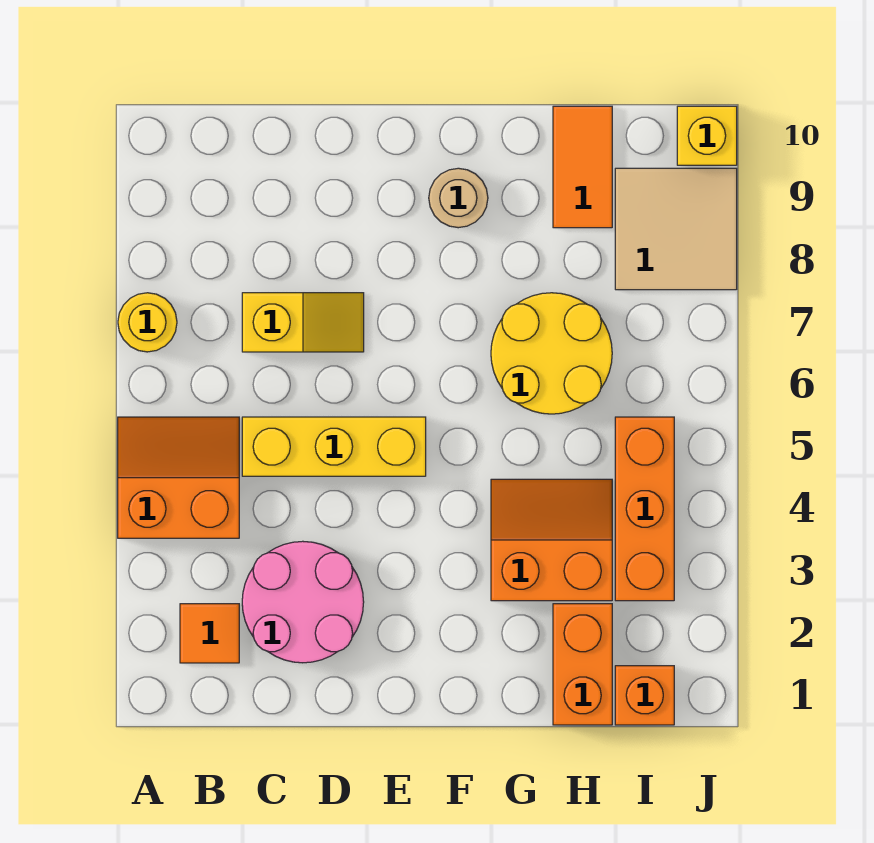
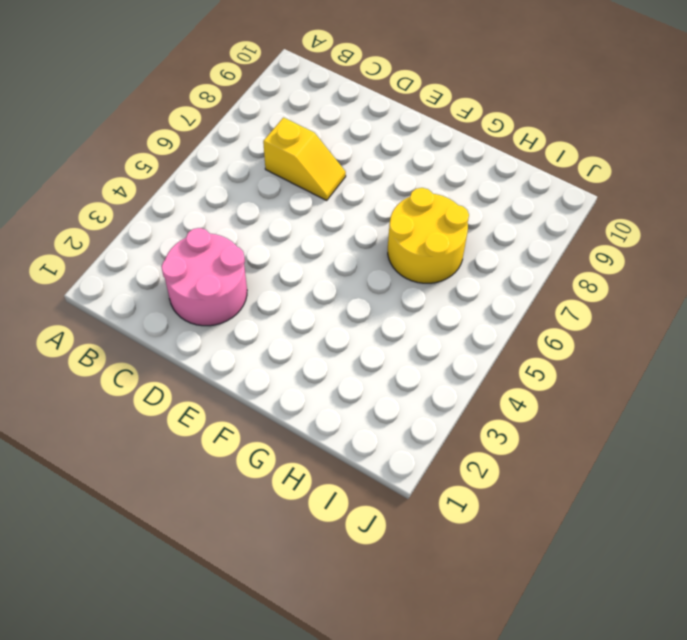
none -> orange 2x2 slope [118,417,239,538]
none -> yellow 1x1 round brick [118,293,177,352]
none -> orange 1x1 tile [180,604,239,663]

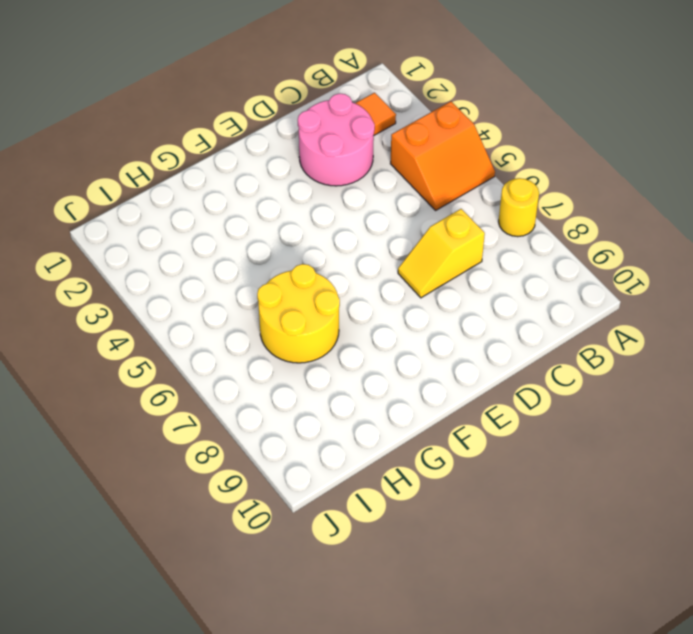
none -> yellow 1x3 brick [242,417,426,476]
none -> tan 1x1 round brick [429,168,488,228]
none -> orange 2x2 slope [491,479,612,601]

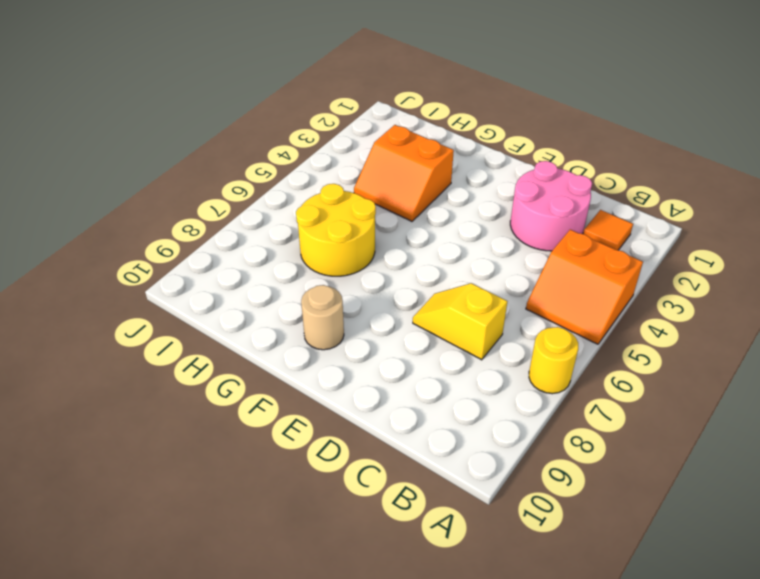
none -> yellow 1x3 brick [242,417,426,476]
none -> orange 1x2 brick [553,604,612,725]
none -> orange 1x2 tile [553,106,612,228]

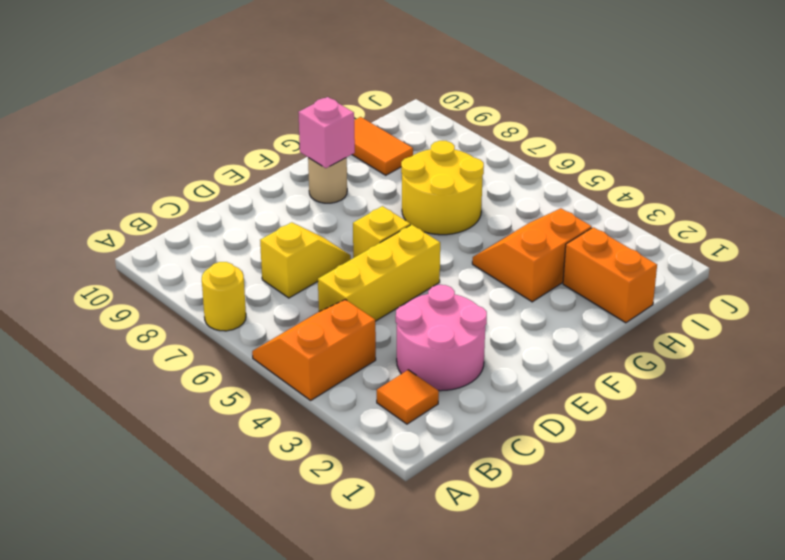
yellow 1x1 brick [353,206,410,258] -> yellow 1x1 brick moved to [677,106,737,165]
pink 1x1 brick [298,97,355,168] -> none
none -> orange 1x1 brick [615,666,674,725]
none -> orange 1x3 brick [615,417,674,601]
none -> tan 2x2 tile [615,168,737,290]

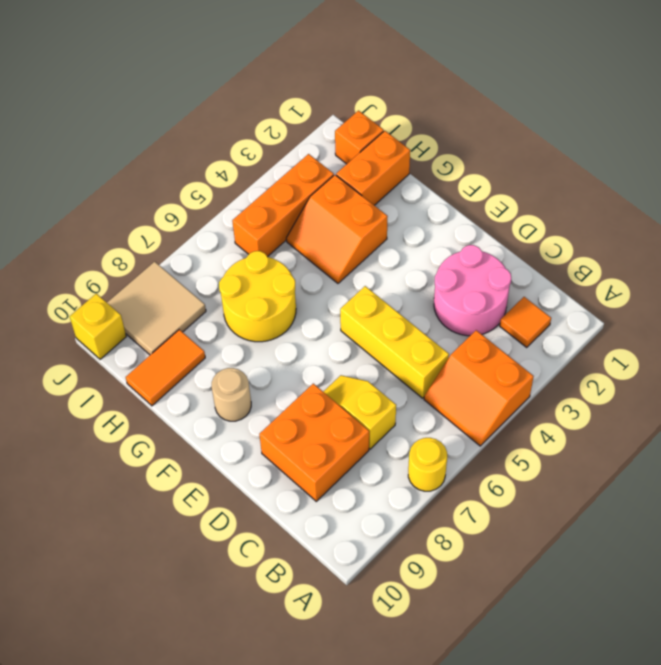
orange 2x2 brick [259,384,369,501] -> none

